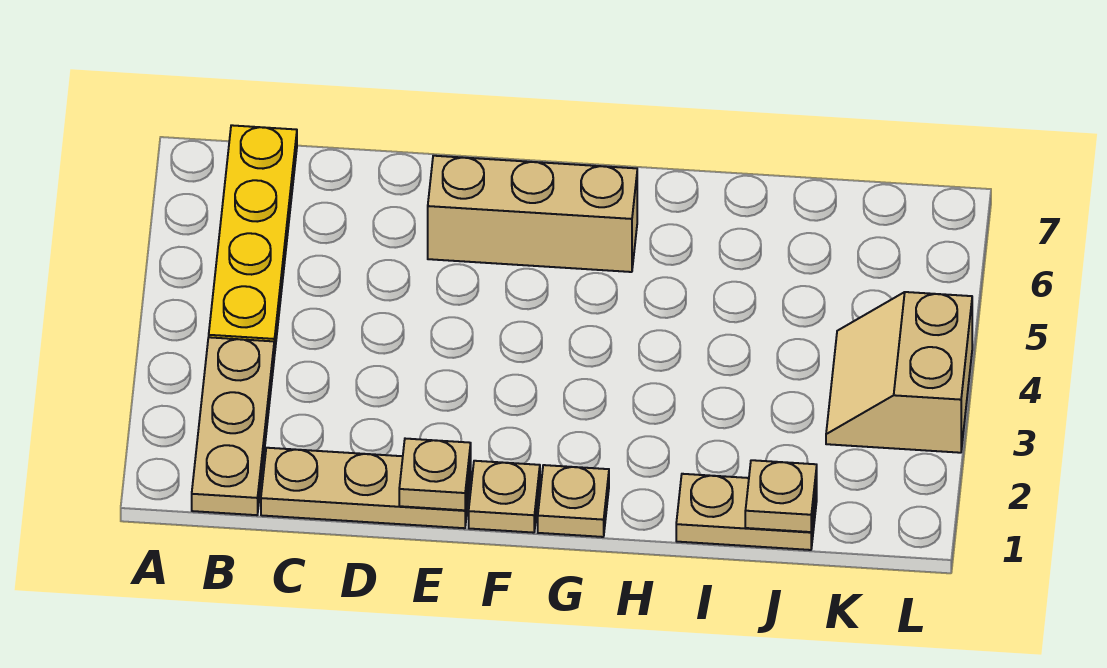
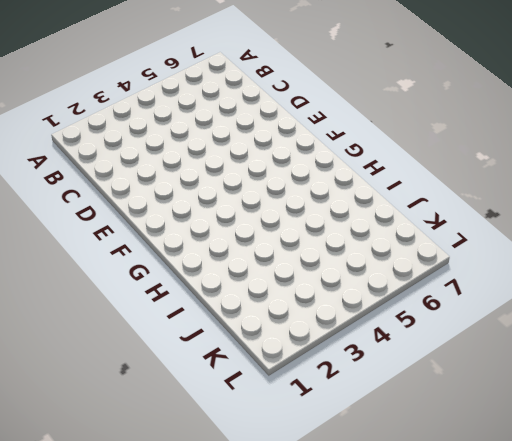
none -> tan 1x3 plate [192,337,274,515]
none -> yellow 1x4 plate [209,125,297,356]

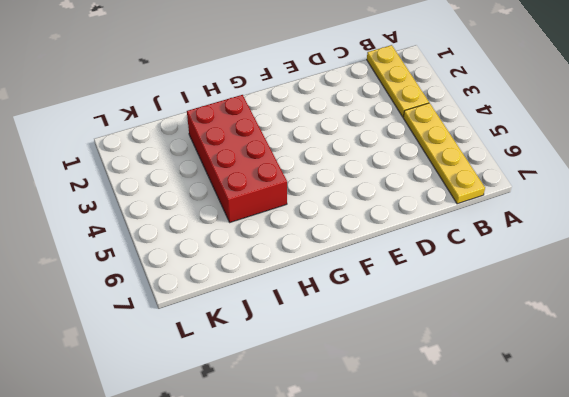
yellow 1x3 plate [367,45,429,117] -> tan 1x3 plate [192,337,274,515]
red 2x4 brick [187,95,287,222] -> none
none -> tan 1x3 plate [261,448,471,528]
none -> tan 1x3 brick [428,156,637,272]

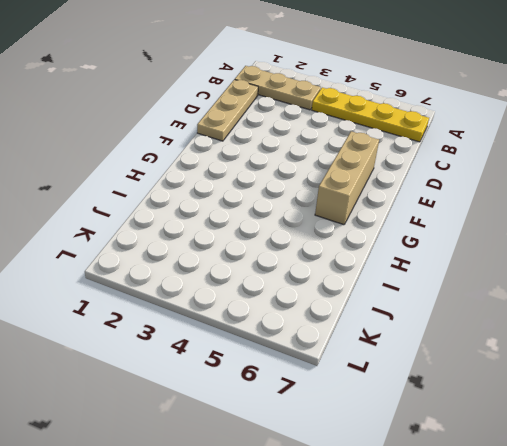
none -> tan 1x1 plate [469,461,540,533]
none -> tan 1x1 plate [538,465,609,537]

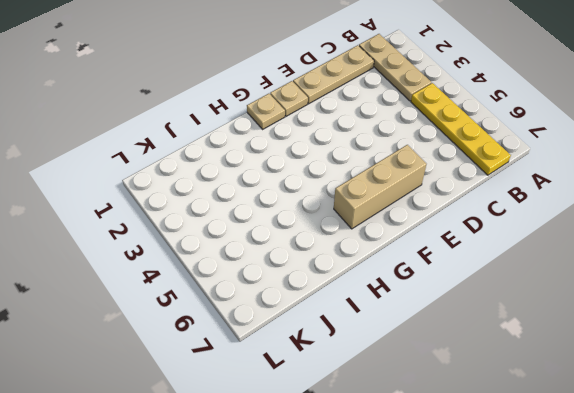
none -> tan 1x2 plate [676,474,817,550]
none -> tan 2x2 slope [826,292,972,453]

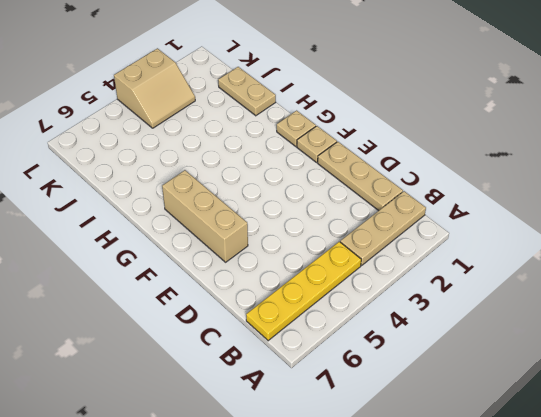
none -> tan 1x1 plate [399,439,471,510]
none -> tan 1x1 plate [745,460,817,532]

